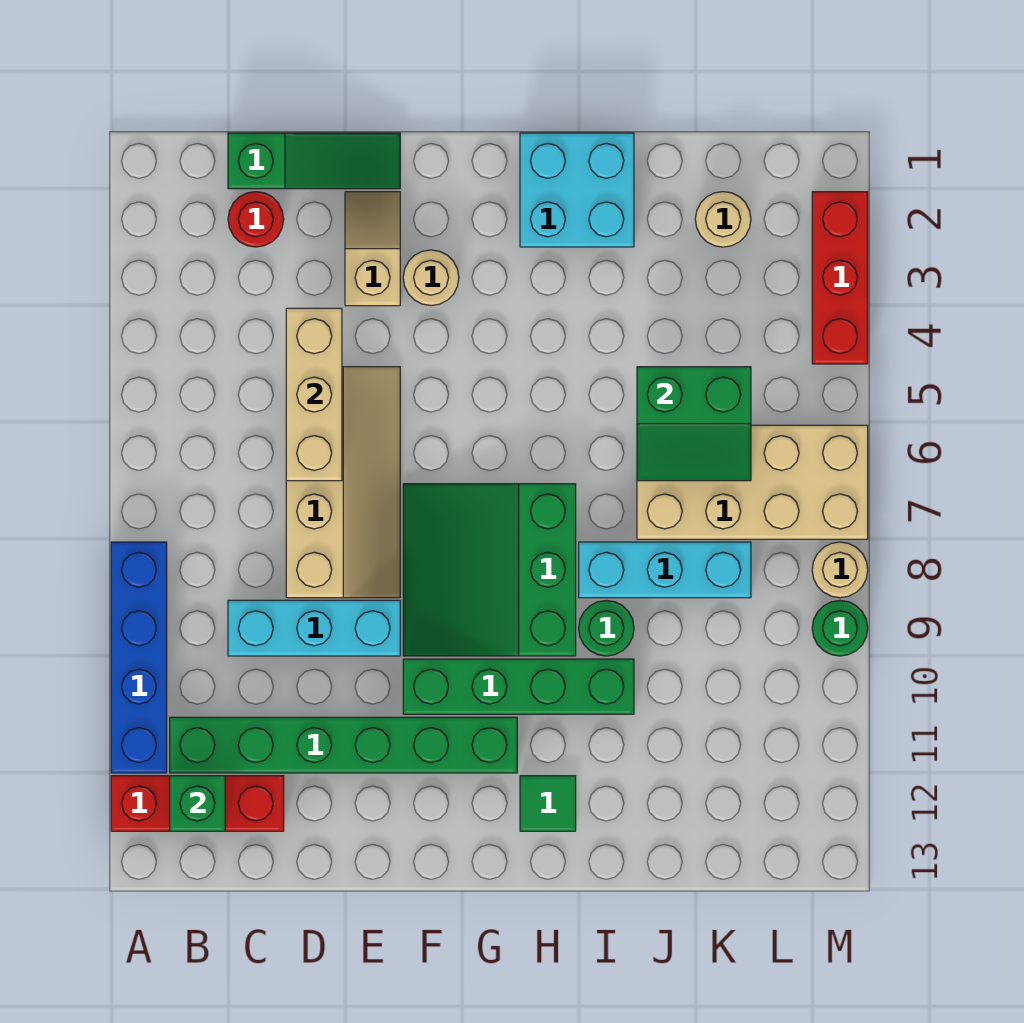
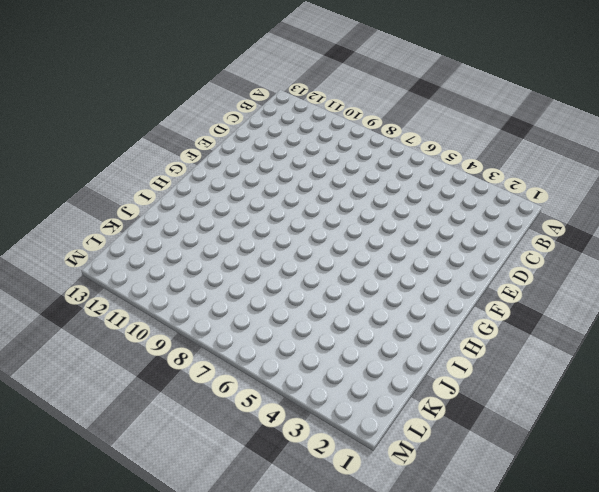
none -> blue 1x4 brick [111,542,167,773]
none -> red 1x3 brick [111,776,284,831]
none -> green 1x6 brick [170,717,517,773]

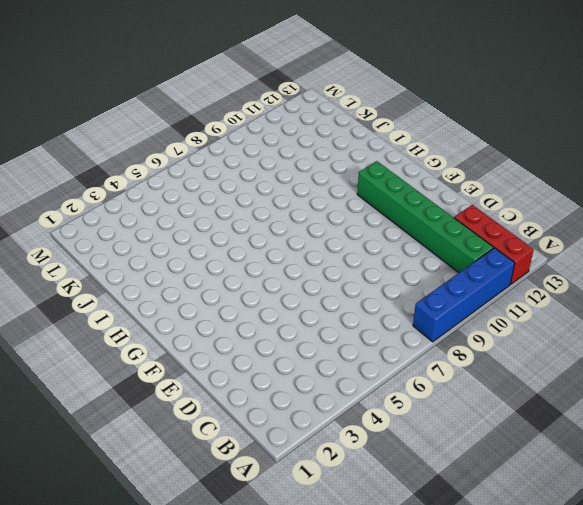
none -> green 1x3 slope [228,133,400,189]
none -> red 1x1 round brick [228,192,284,247]
none -> cyan 1x3 brick [228,600,400,656]

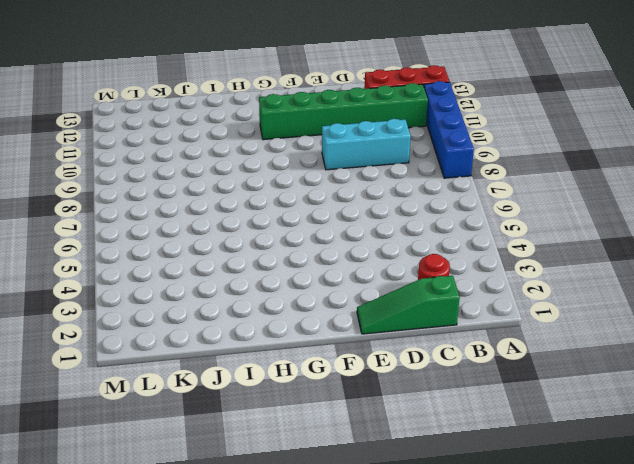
none -> tan 2x4 slope [286,367,400,598]
none -> tan 1x2 slope [345,192,400,306]
none -> tan 1x1 round brick [403,250,459,305]

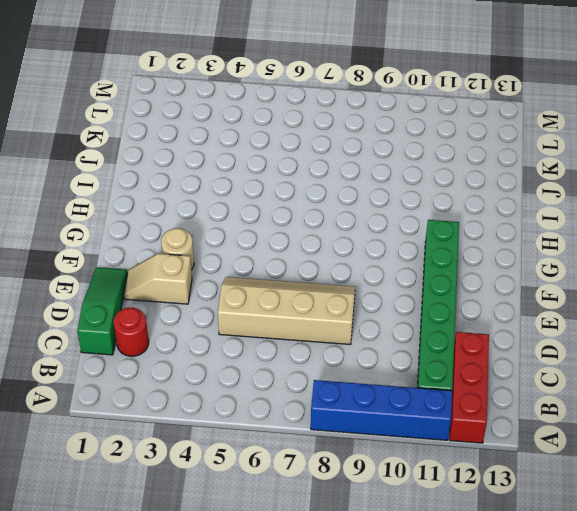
none -> cyan 1x3 brick [228,600,400,656]
none -> green 3x3 slope [403,484,576,656]
none -> green 1x4 brick [403,659,634,714]

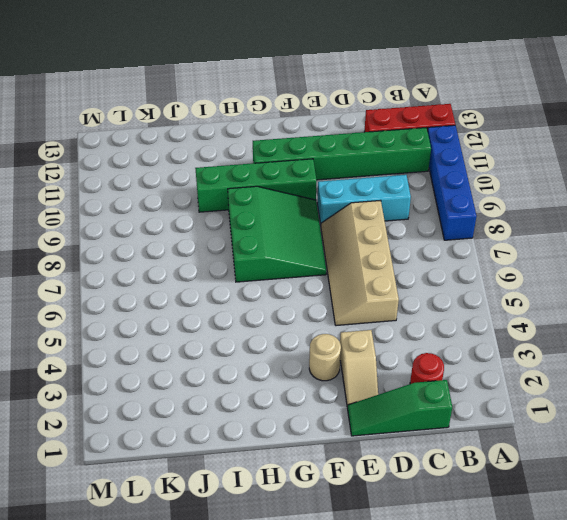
none -> cyan 2x2 brick [520,133,634,247]
none -> green 1x1 tile [520,776,576,831]
none -> cyan 1x3 brick [579,542,751,598]

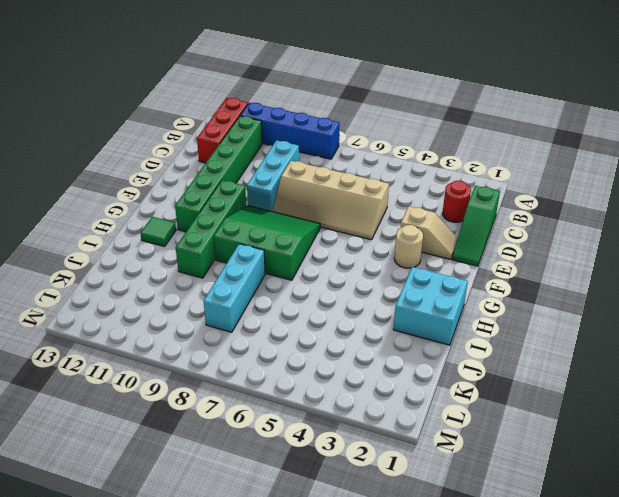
none -> green 1x1 round brick [579,600,634,656]
none -> tan 2x4 brick [637,425,868,539]
none -> tan 1x1 round brick [695,192,751,247]

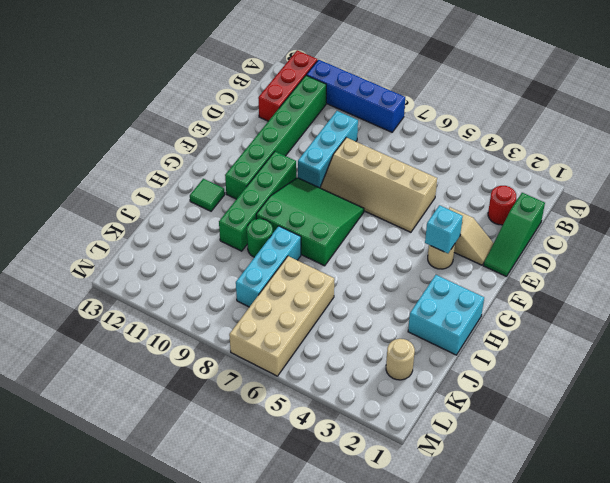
cyan 1x1 brick [425,205,463,253] -> none
none -> red 1x3 brick [812,192,868,364]
none -> tan 1x1 round brick [812,542,868,598]
none -> green 1x1 round brick [812,601,868,656]

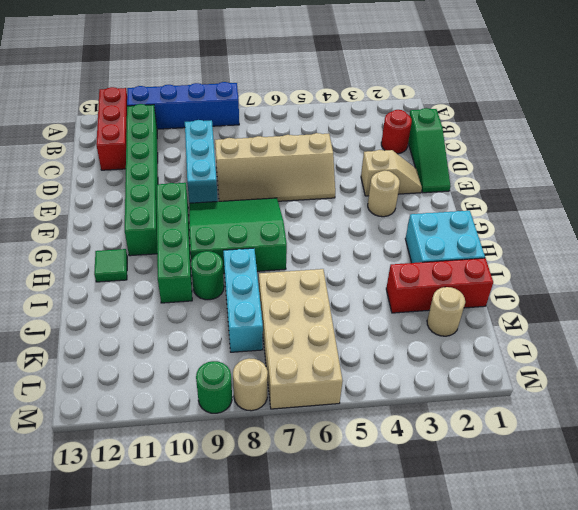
red 1x3 brick [386,258,493,313] -> red 1x3 brick moved to [812,192,868,364]
none -> green 1x1 brick [170,776,225,831]
none -> tan 1x3 brick [286,308,342,481]
none -> green 2x2 slope [637,367,751,481]

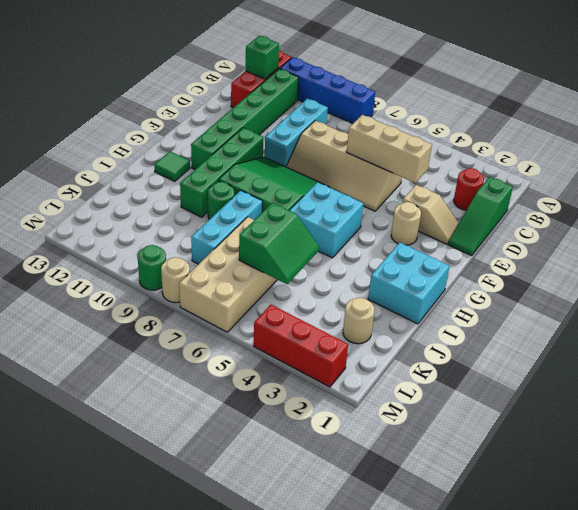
cyan 2x2 brick [289,182,363,258] -> none
green 2x2 slope [239,203,319,284] -> green 2x2 slope turned to [637,367,751,481]

